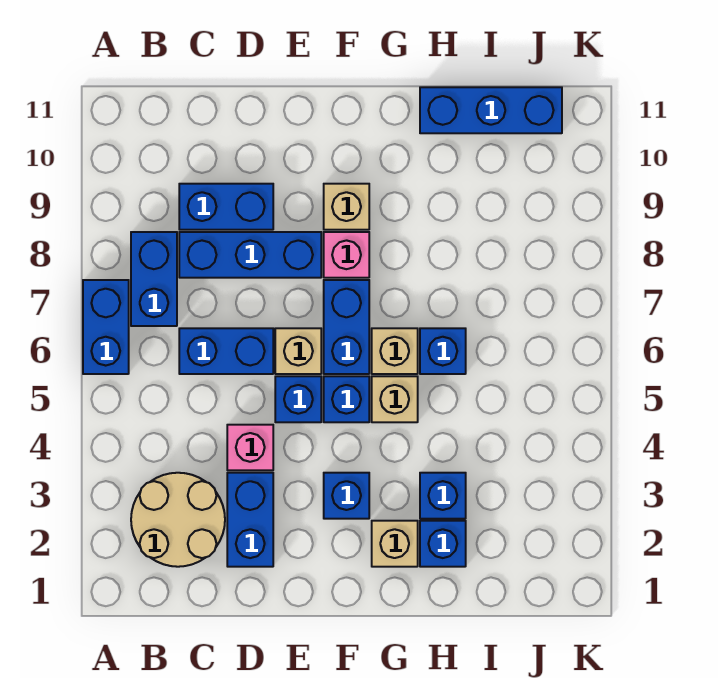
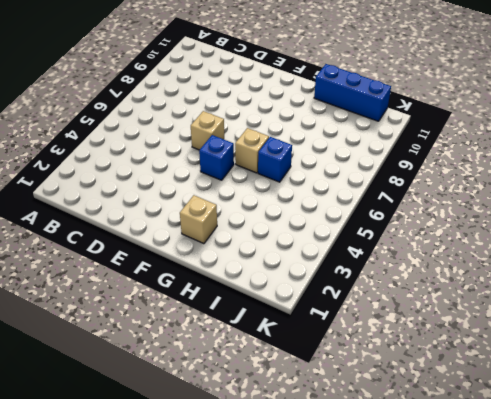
none -> blue 1x2 brick [83,280,129,374]
none -> tan 2x2 round brick [131,473,225,567]
none -> blue 1x2 brick [131,232,177,326]

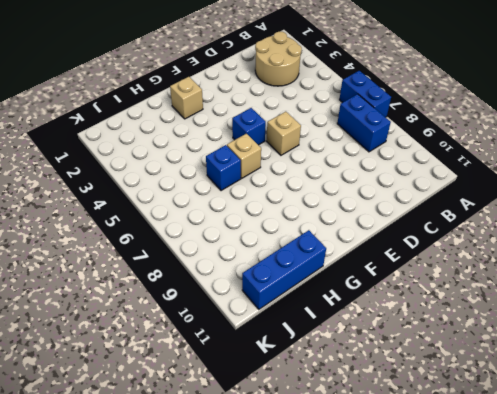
none -> blue 1x2 brick [179,328,273,374]
none -> blue 1x3 brick [179,232,321,278]
none -> blue 1x2 brick [179,184,273,230]

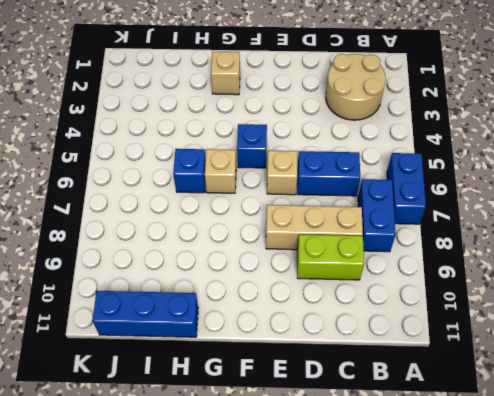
tan 1x3 brick [266,205,363,250] -> blue 1x3 brick [179,232,321,278]
lime 1x2 brick [297,235,364,280] -> blue 1x2 brick [179,184,273,230]
none -> blue 1x2 brick [227,473,273,567]
none -> pink 1x1 brick [227,425,273,470]
none -> blue 1x1 brick [275,376,321,422]

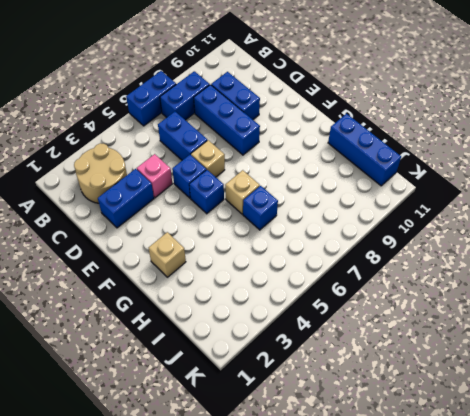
none -> blue 1x1 brick [324,473,369,519]
none -> blue 1x2 brick [324,280,369,374]
none -> pink 1x1 brick [324,232,369,278]

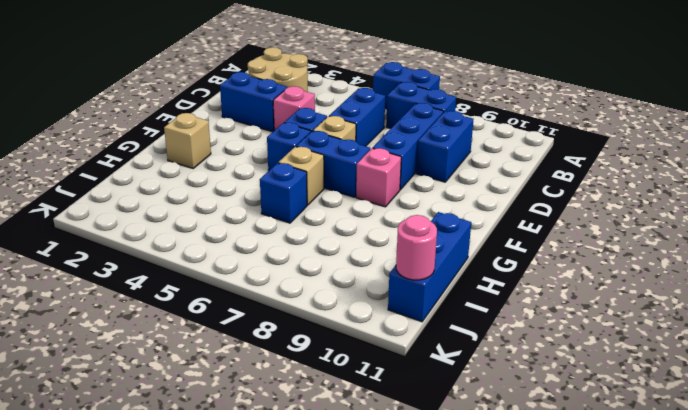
pink 1x1 round brick [396,215,437,280] -> none
none -> blue 1x1 brick [324,473,369,519]
none -> tan 1x1 brick [324,184,369,230]
none -> tan 1x1 brick [372,376,418,422]

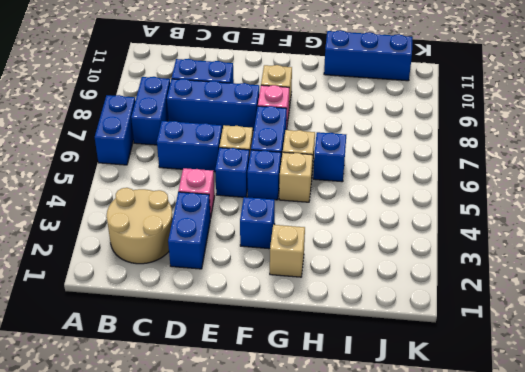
none -> blue 1x1 brick [420,521,466,567]
none -> blue 1x1 brick [420,473,466,519]

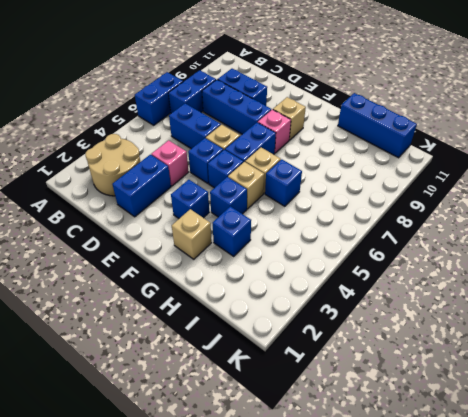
blue 1x1 brick [210,177,247,217] -> blue 1x1 brick moved to [420,521,466,567]

